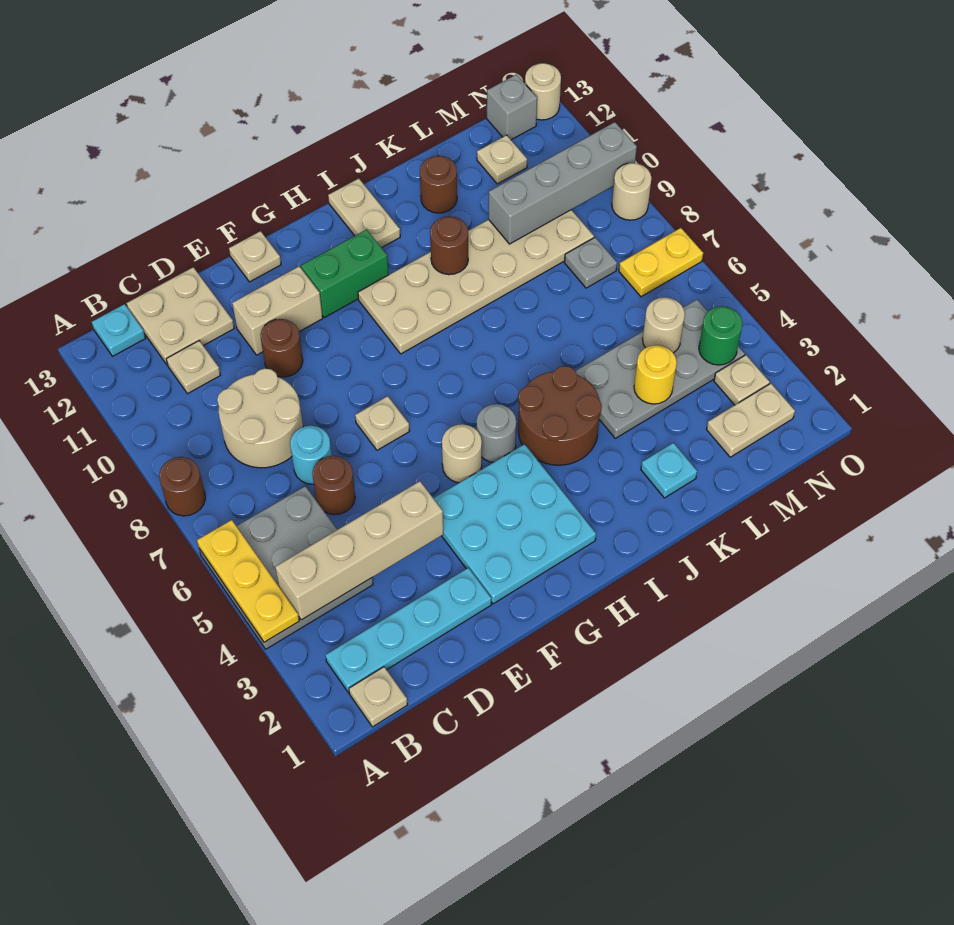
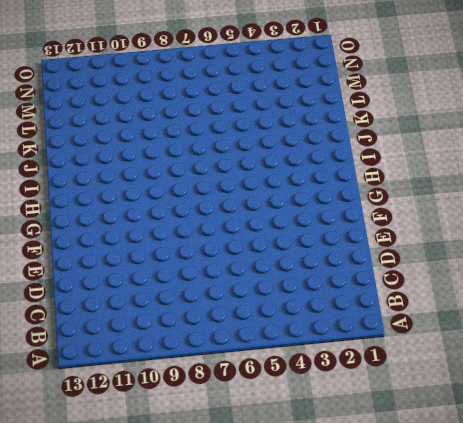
none -> grey 3x3 plate [199,486,373,649]
none -> brown 1x1 round brick [159,457,205,516]
none -> tan 1x1 plate [349,667,407,727]
none -> cyan 1x4 plate [326,568,491,693]

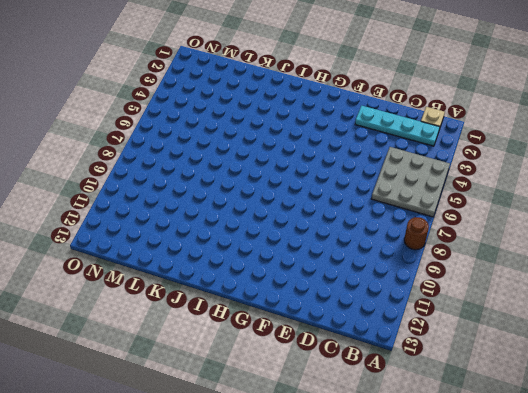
none -> cyan 1x1 plate [92,304,146,356]
none -> tan 2x2 round brick [217,368,303,468]
none -> tan 1x1 plate [166,341,220,394]
none -> tan 2x2 plate [127,267,234,365]

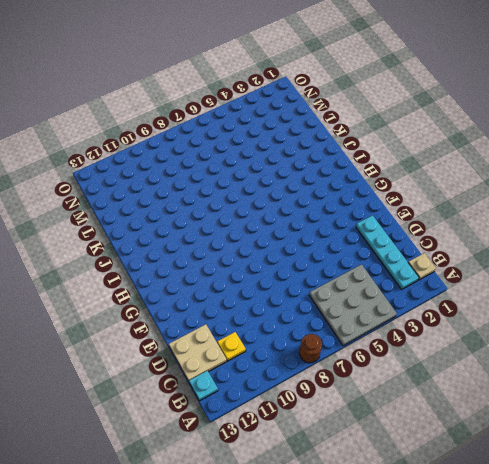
yellow 1x1 plate [217,332,246,361] -> tan 1x1 plate [166,341,220,394]
none -> tan 2x2 round brick [217,368,303,468]
none -> brown 1x1 round brick [312,456,355,515]
none -> cyan 1x1 round brick [290,426,332,484]
none -> brown 1x1 round brick [260,319,303,377]

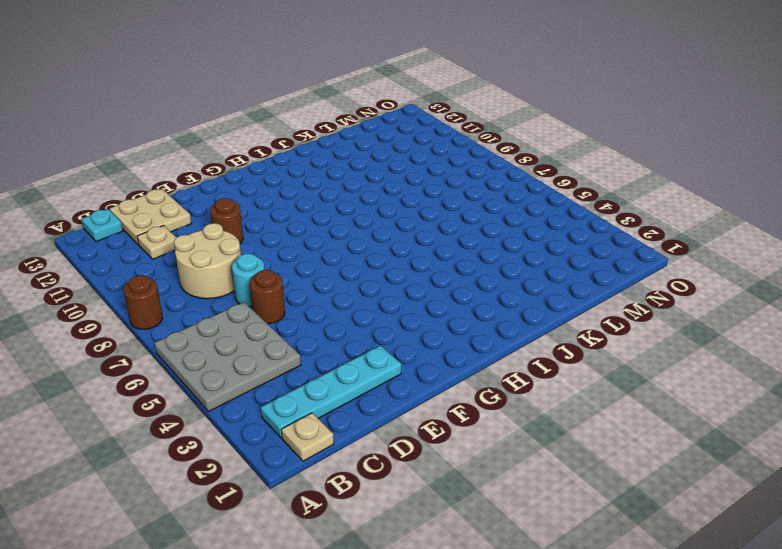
none -> tan 1x2 brick [232,266,323,355]
none -> cyan 3x3 plate [433,444,596,604]
none -> tan 1x1 plate [355,396,410,450]
none -> tan 1x1 plate [229,231,281,282]

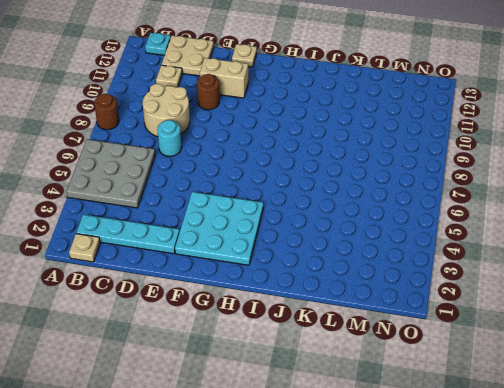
none -> brown 1x1 round brick [312,456,355,515]
none -> tan 1x1 plate [355,396,410,450]
none -> tan 1x1 round brick [442,424,482,483]
none -> green 1x2 brick [301,230,389,318]

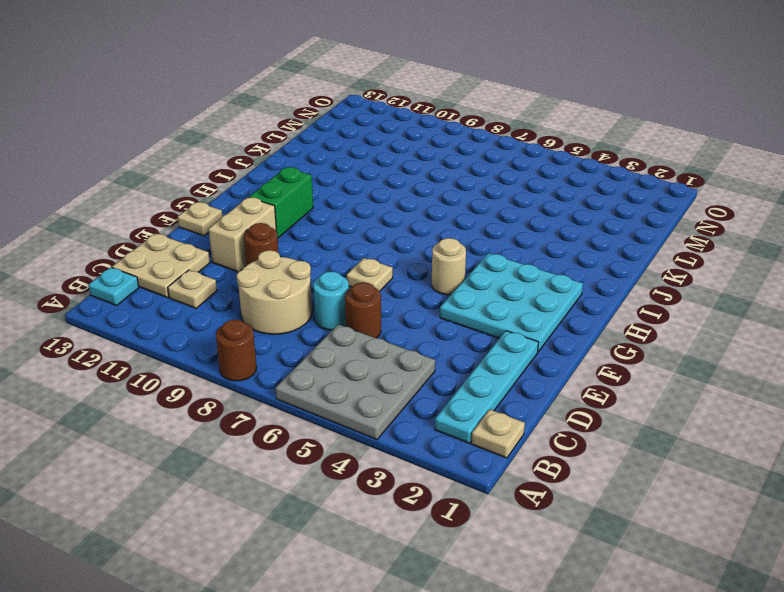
none -> grey 1x1 round brick [477,404,516,462]
none -> tan 2x6 plate [358,210,594,354]
none -> brown 2x2 round brick [518,366,602,465]
none -> tan 1x2 plate [328,178,400,248]

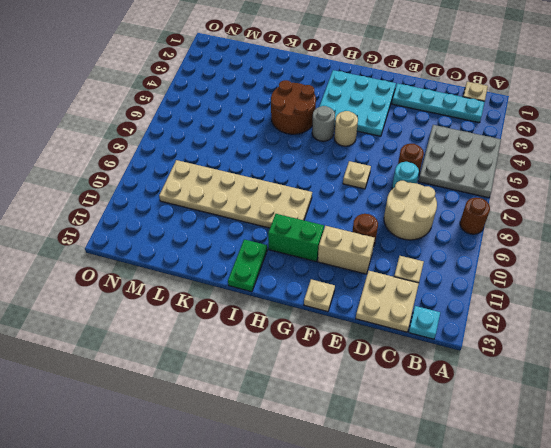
green 1x2 plate [228,240,267,292] -> tan 1x2 plate [328,178,400,248]
none -> cyan 1x1 plate [641,443,697,498]
none -> grey 2x4 plate [576,300,745,438]
none -> brown 1x1 round brick [420,156,457,213]
none -> tan 1x2 plate [706,383,795,457]

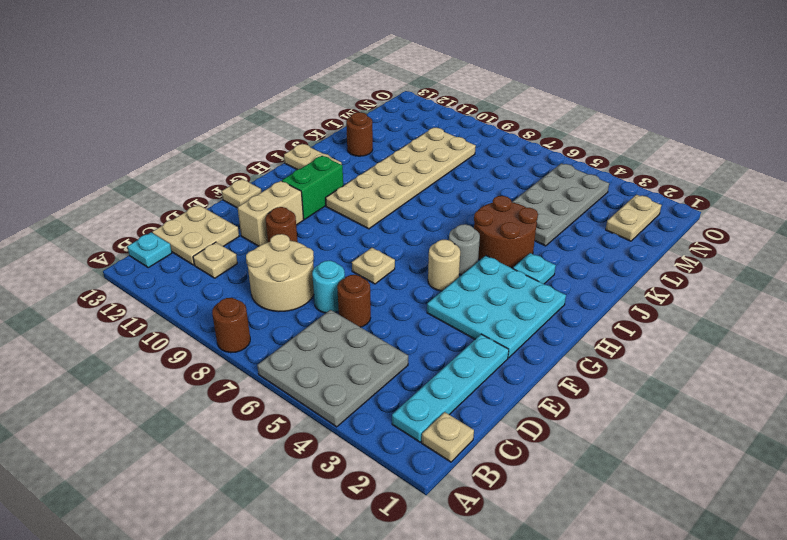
cyan 1x1 plate [513,253,556,284] -> cyan 1x1 plate moved to [641,443,697,498]
none -> grey 1x1 plate [564,237,617,288]
none -> tan 1x1 plate [477,135,527,184]
none -> tan 1x1 plate [714,355,770,405]
none -> yellow 1x2 plate [619,228,703,297]

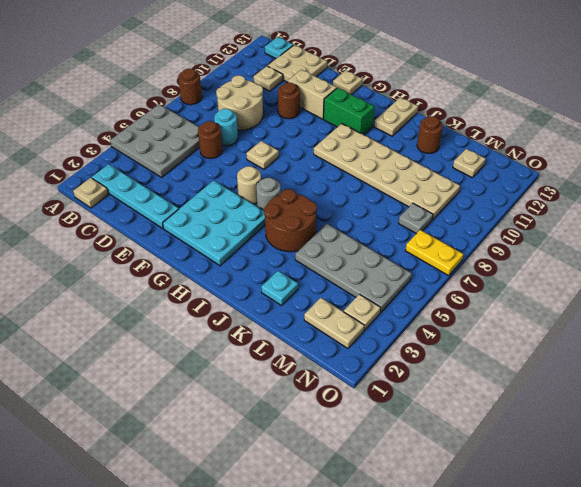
none -> grey 1x1 brick [487,75,537,140]
none -> tan 1x1 round brick [612,163,652,220]
none -> tan 1x1 round brick [525,63,561,120]
none -> yellow 1x3 plate [197,520,299,642]

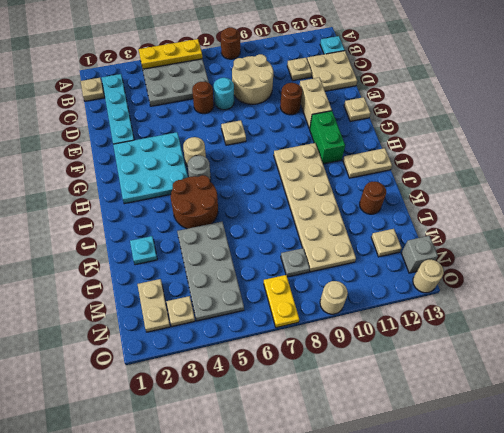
none -> tan 1x4 brick [275,481,443,620]
none -> brown 1x1 round brick [430,216,468,275]
none -> yellow 1x1 round brick [634,345,677,404]
none -> grey 1x4 brick [488,122,637,244]

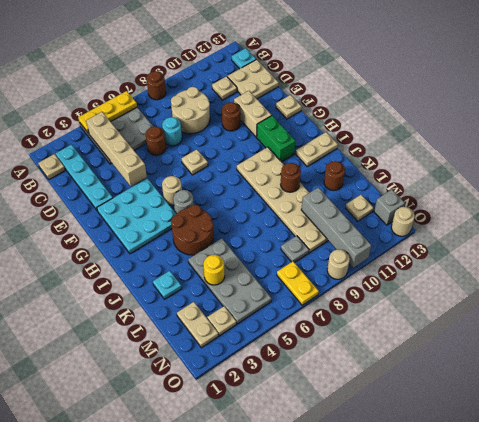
none -> tan 1x1 round brick [642,297,685,353]
none -> green 1x1 round brick [699,306,742,365]

